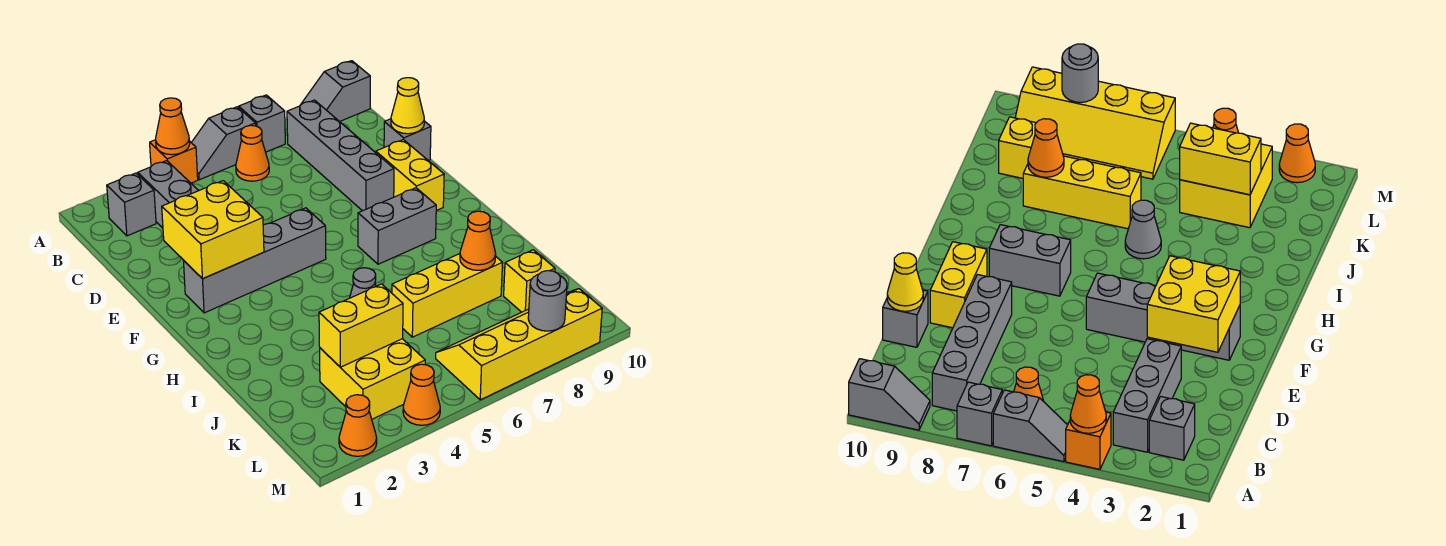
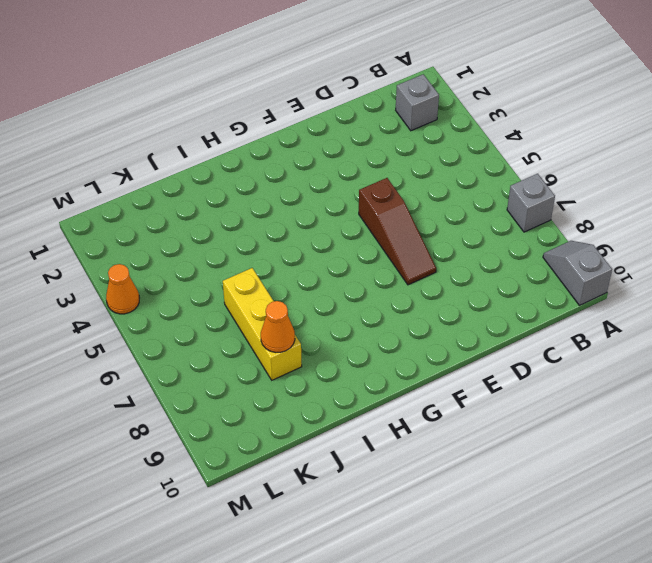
brown 1x3 slope [359,178,436,285] -> none
none -> orange 1x1 brick [150,140,198,183]
none -> grey 1x2 slope [191,107,256,180]
none -> grey 1x3 brick [138,161,199,228]

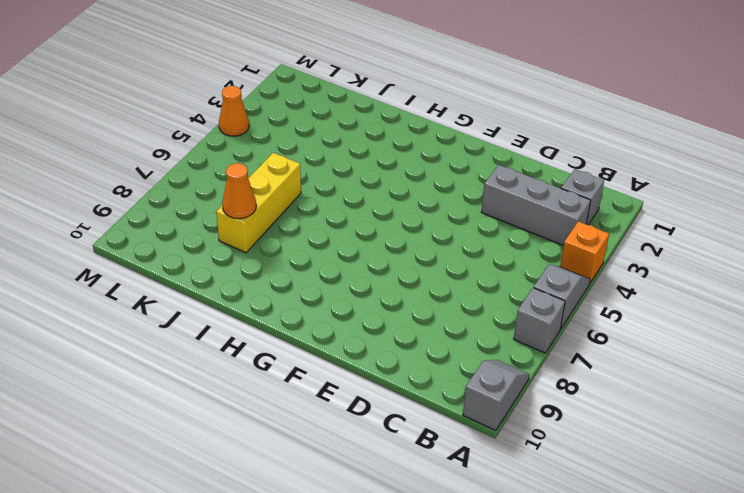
none -> orange 1x1 cone [236,125,269,181]
none -> grey 1x4 brick [287,100,394,211]
none -> grey 1x1 brick [384,119,431,160]

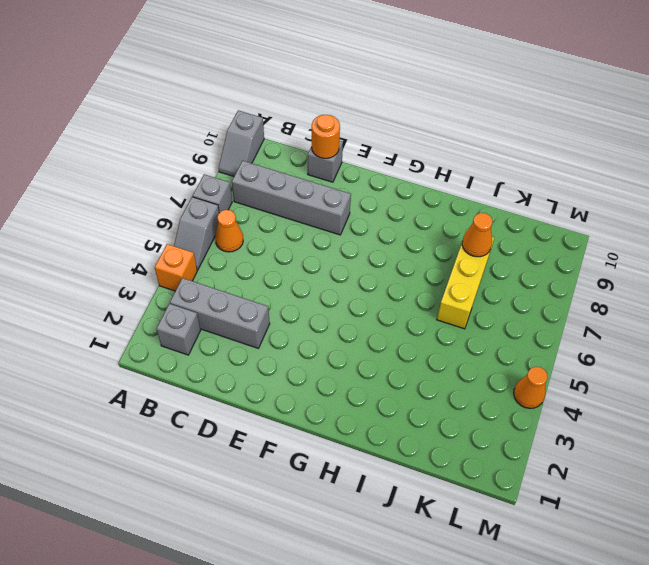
orange 1x1 round brick [312,115,340,158] -> yellow 1x1 cone [391,78,424,134]
none -> yellow 1x2 brick [376,140,444,211]
none -> grey 1x4 brick [184,208,326,313]
none -> grey 1x2 brick [358,188,436,264]

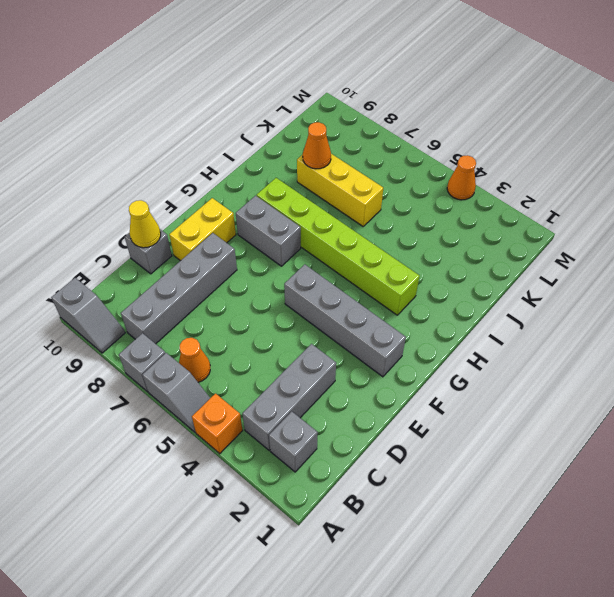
lime 1x6 brick [257,178,420,315] -> none
none -> grey 1x1 cone [350,268,376,298]
none -> yellow 2x2 brick [320,339,425,419]
none -> yellow 1x1 brick [504,250,555,312]

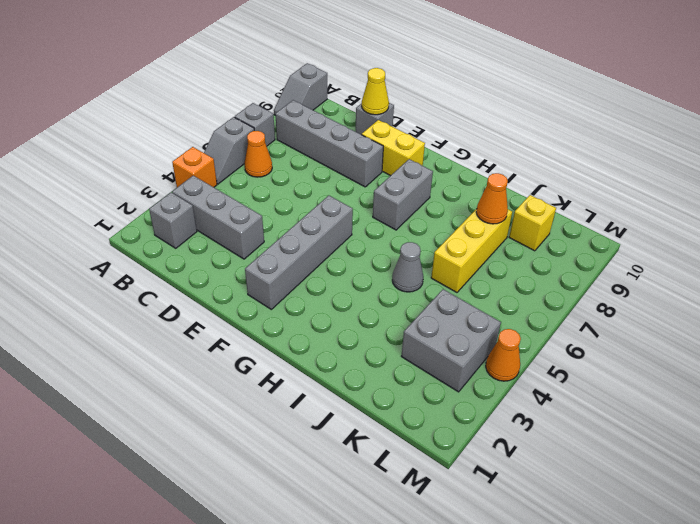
grey 2x2 brick [401,289,501,392] -> yellow 2x2 brick [320,339,425,419]
none -> yellow 2x4 slope [436,289,602,400]
none -> orange 1x1 cone [339,395,377,456]
none -> orange 1x1 cone [156,98,190,155]

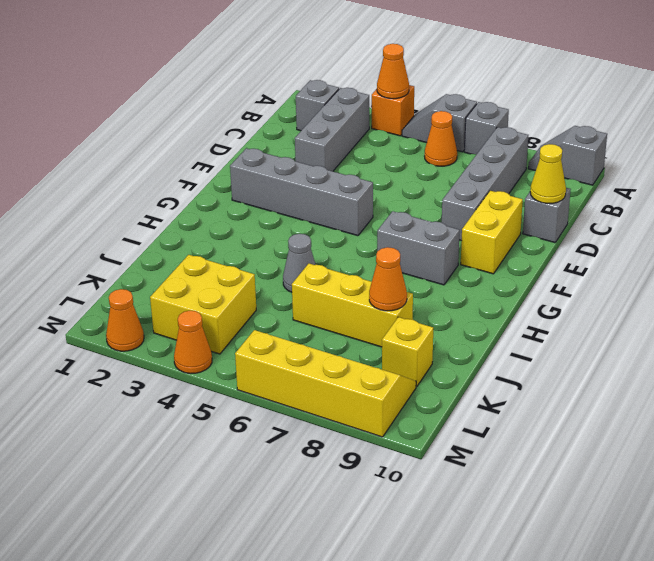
none -> yellow 2x2 brick [162,181,264,279]
none -> yellow 1x2 brick [319,284,403,367]
none -> grey 1x1 round brick [528,271,567,331]

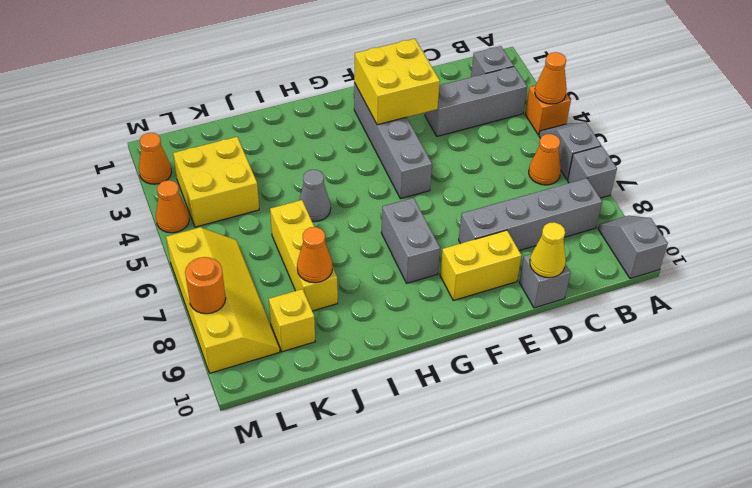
orange 1x1 round brick [185,257,226,314] -> grey 1x1 round brick [528,271,567,331]
none -> yellow 1x2 brick [319,284,403,367]

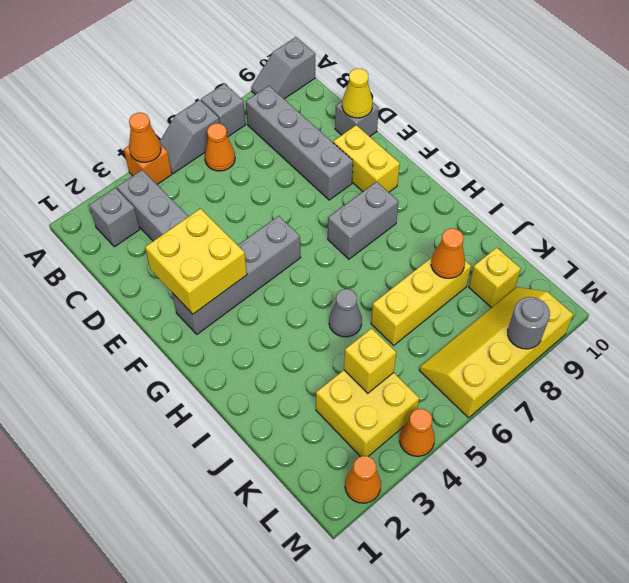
yellow 1x1 brick [344,328,396,393] -> yellow 1x2 brick [319,284,403,367]

